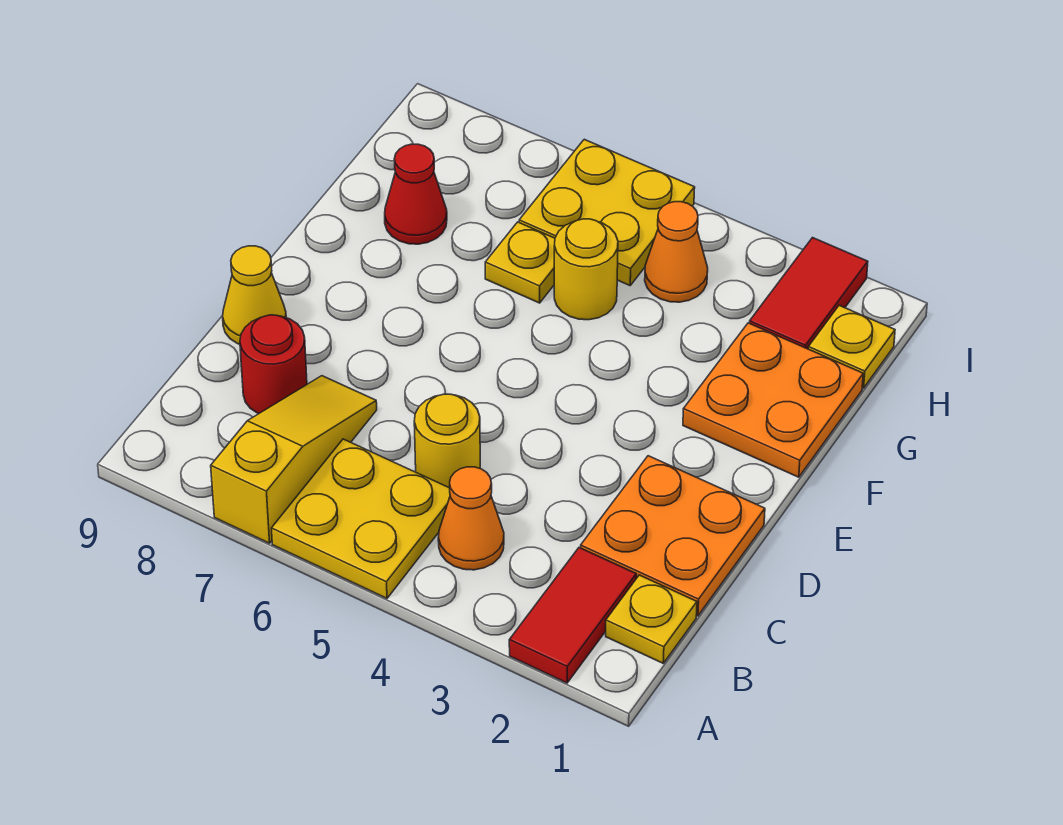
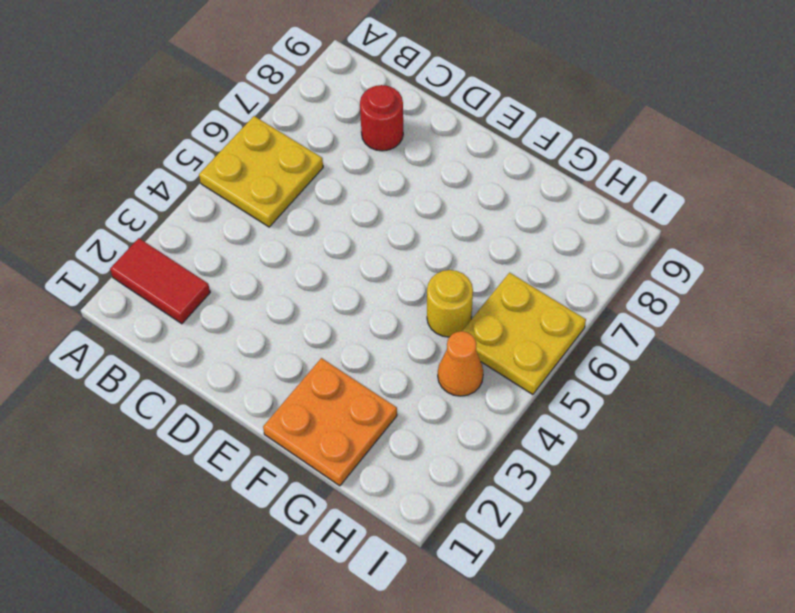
none -> yellow 1x3 slope [211,376,377,543]
none -> yellow 1x1 plate [606,575,697,663]
none -> orange 1x1 cone [438,467,504,570]

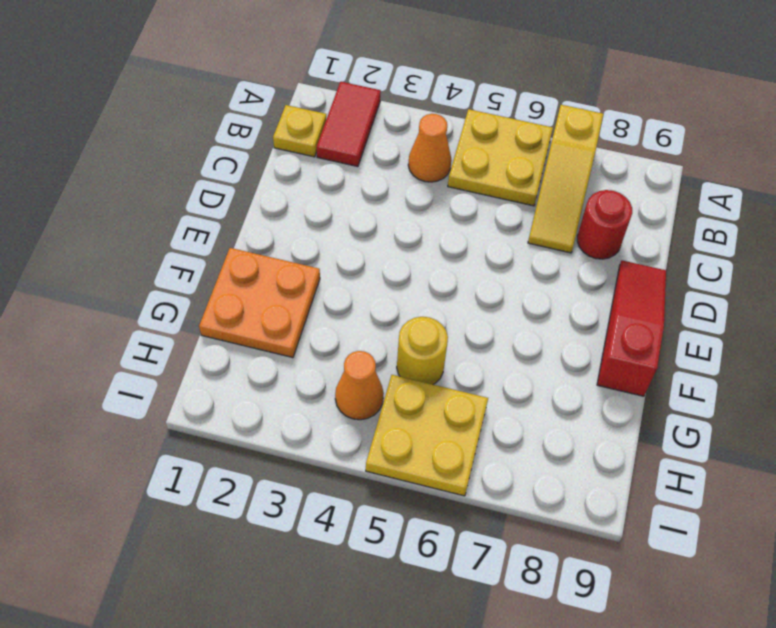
red 1x3 slope [597,260,666,396] -> yellow 1x1 cone [223,246,286,344]
none -> orange 2x2 plate [581,456,765,616]
none -> yellow 1x1 round brick [414,394,480,488]
none -> yellow 1x1 plate [485,222,555,303]

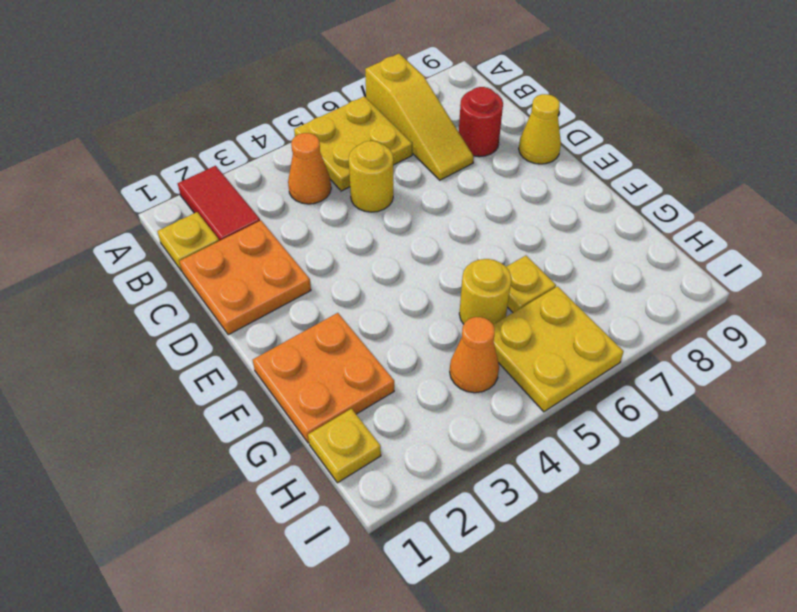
none -> red 1x1 cone [385,144,447,244]
none -> red 1x2 tile [750,238,868,349]

